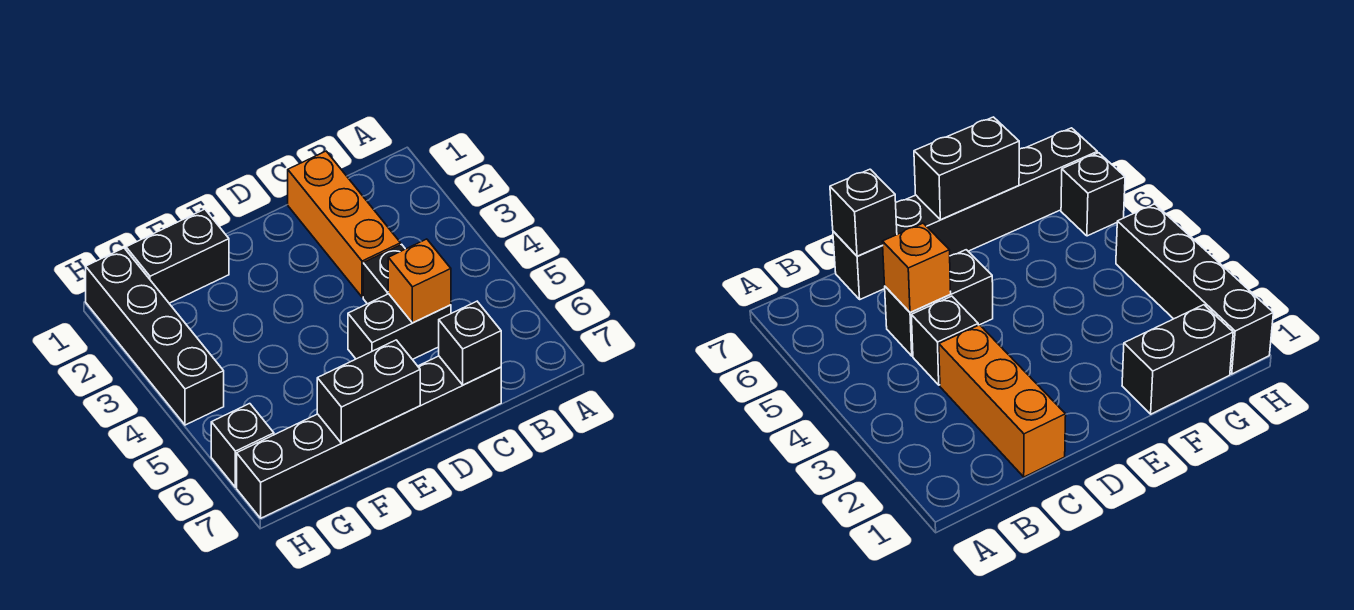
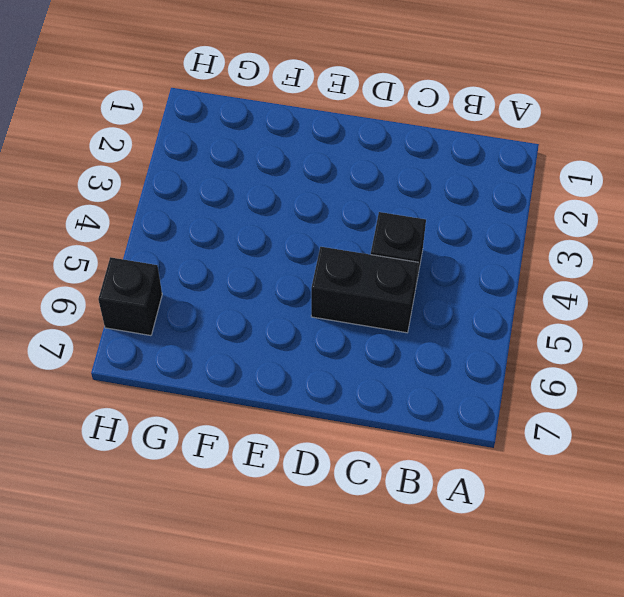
none -> orange 1x3 brick [288,151,401,297]
none -> black 1x6 brick [237,356,501,518]

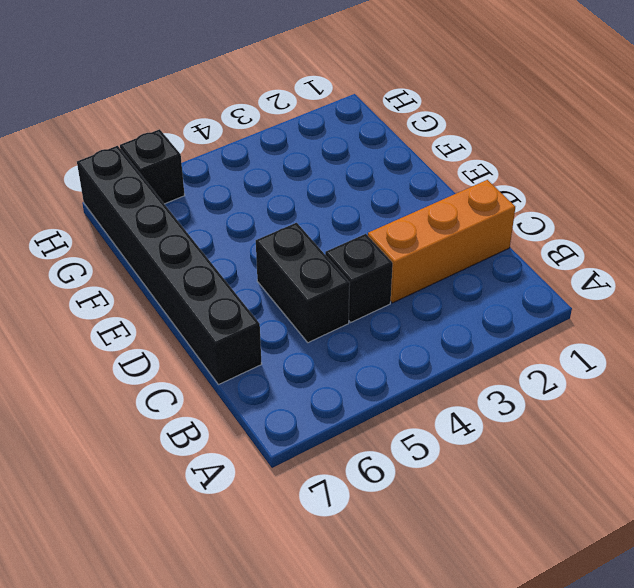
none -> black 1x2 brick [126,209,229,303]
none -> black 1x4 brick [86,248,224,425]

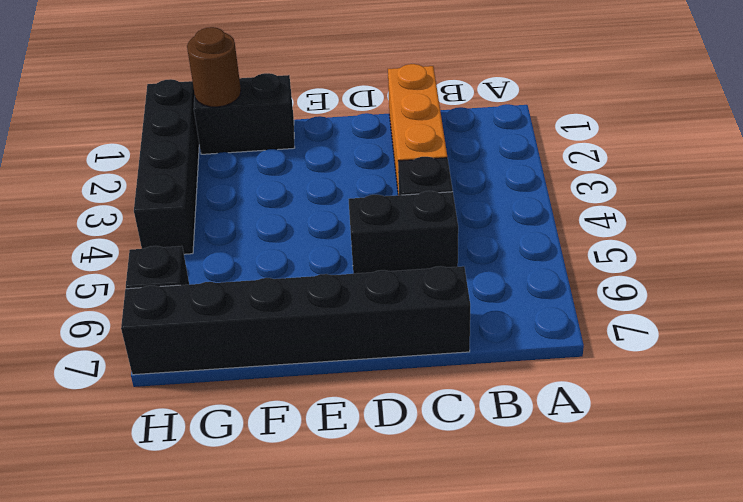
brown 1x1 round brick [187,27,241,107] -> none
none -> orange 1x1 brick [388,239,451,323]
none -> black 1x1 brick [439,301,501,385]

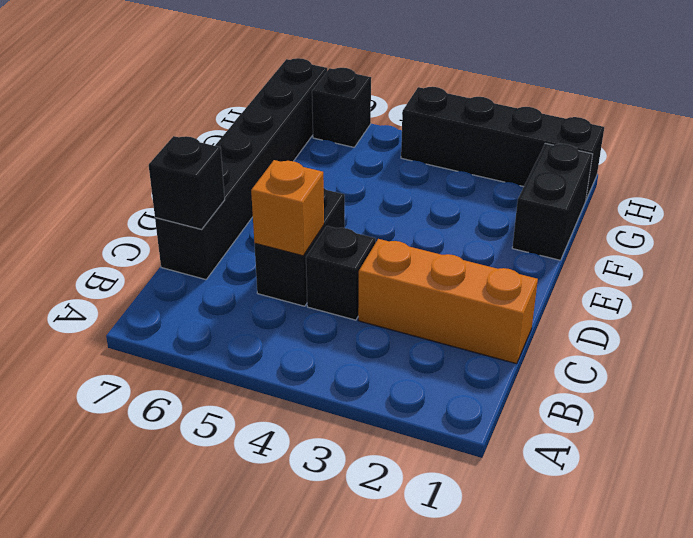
none -> black 1x2 brick [317,340,420,443]

